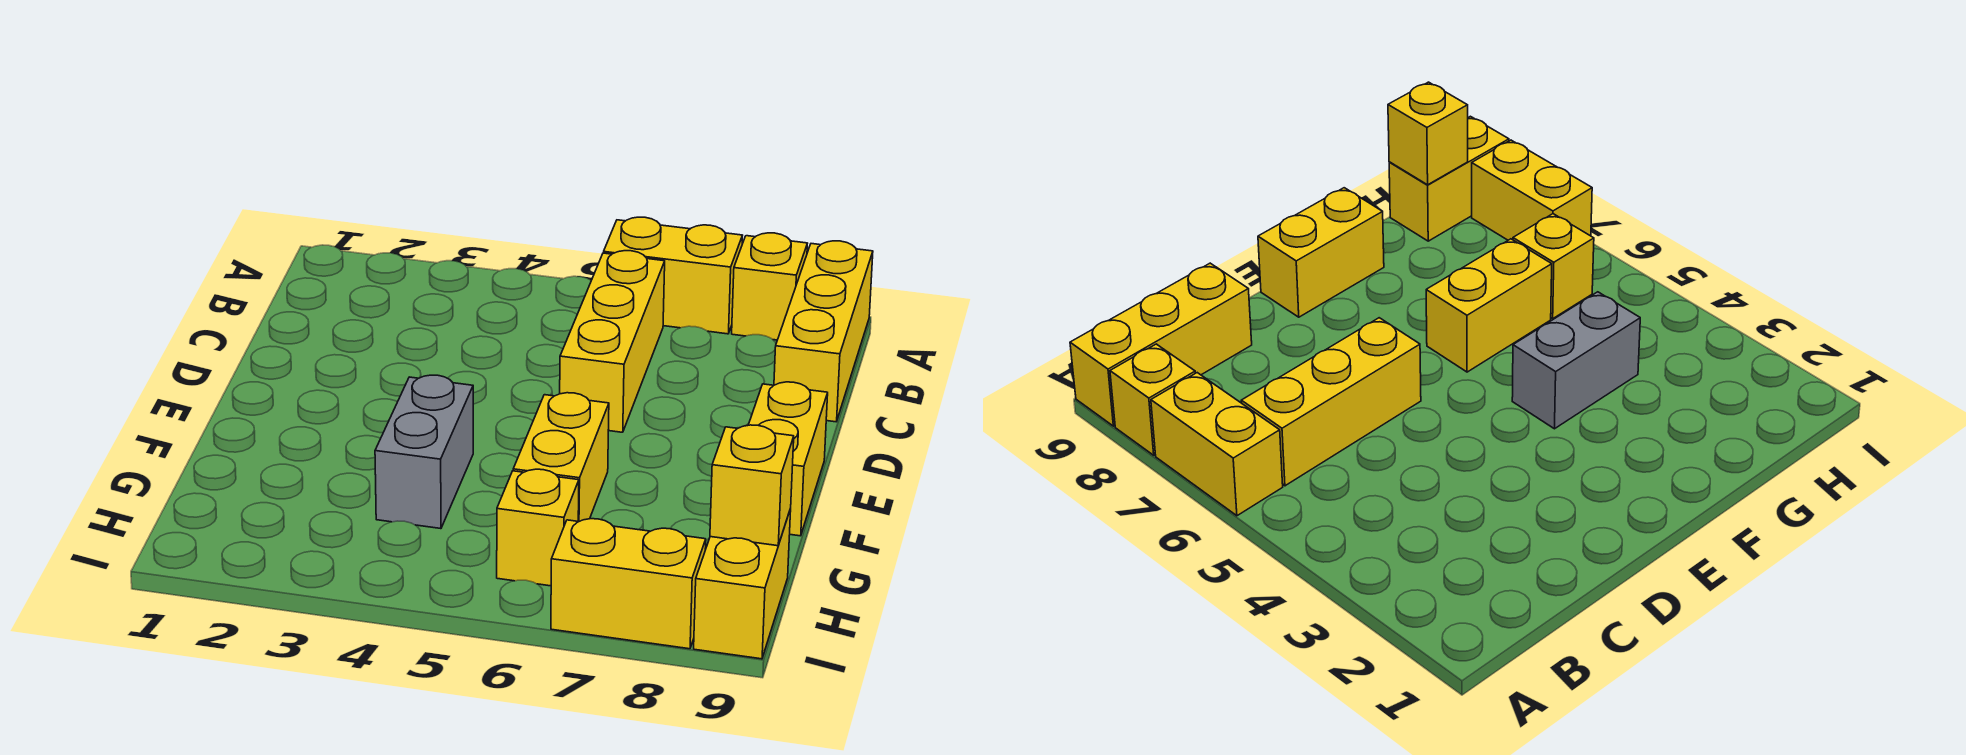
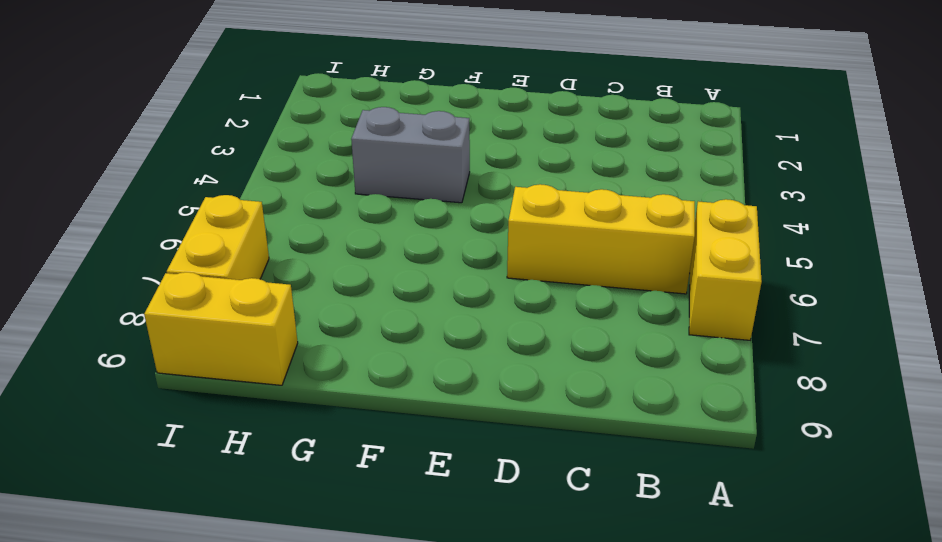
none -> yellow 1x1 brick [732,233,807,340]
none -> yellow 1x3 brick [774,241,873,422]

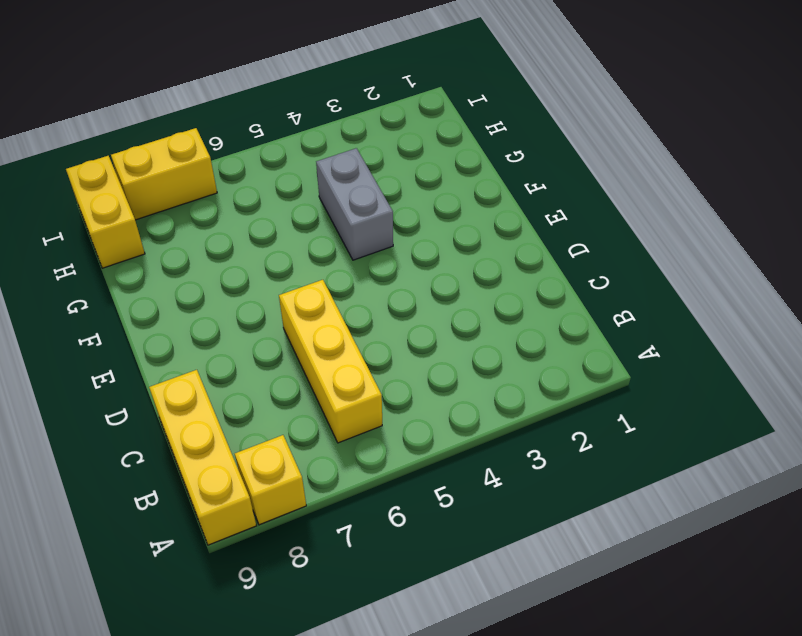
none -> yellow 1x2 brick [604,217,743,334]
none -> yellow 1x2 brick [749,382,828,536]

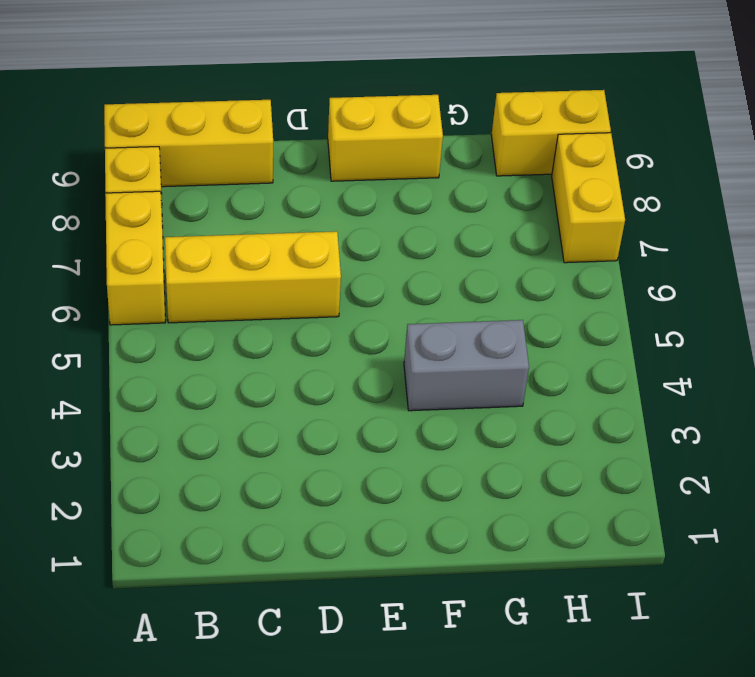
none -> yellow 1x2 brick [513,393,609,522]
none -> yellow 1x1 brick [497,469,579,586]

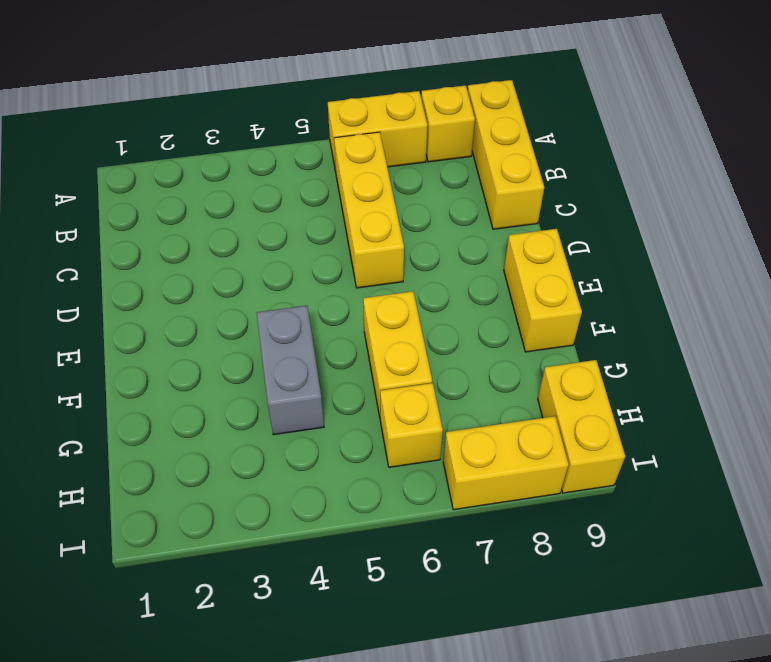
none -> yellow 1x1 brick [710,425,794,546]

